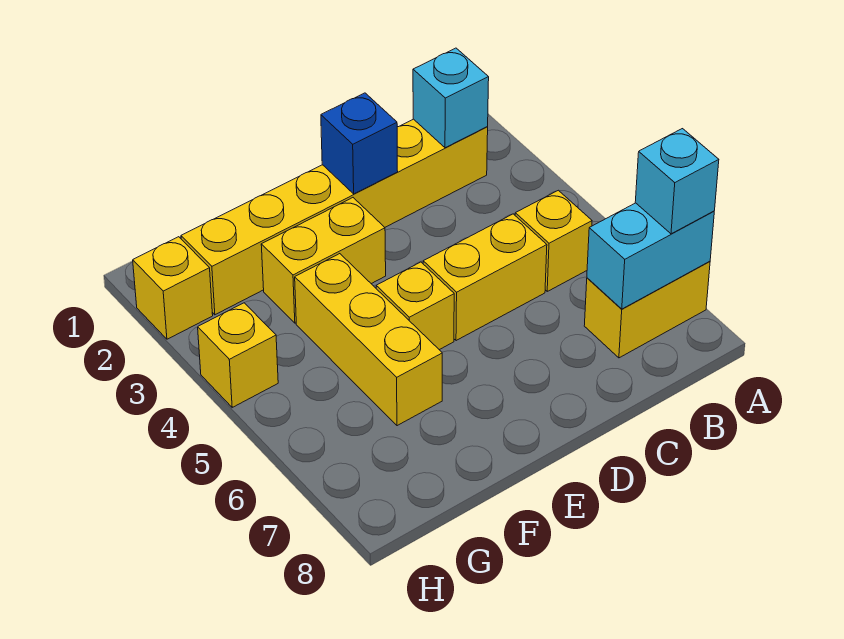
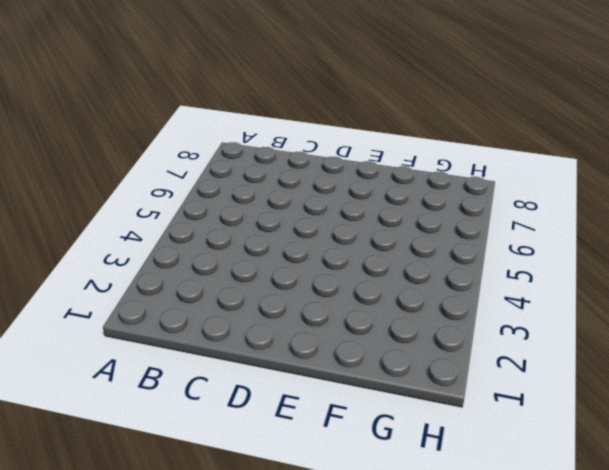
none -> yellow 1x2 brick [584,261,710,358]
none -> yellow 1x6 brick [181,119,488,315]
none -> yellow 1x1 brick [515,190,592,291]

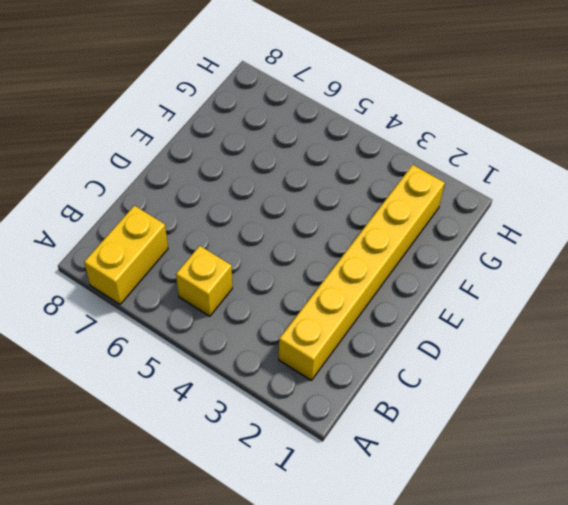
none -> yellow 1x2 brick [423,214,547,341]
none -> yellow 1x2 brick [261,198,386,323]
none -> yellow 1x1 brick [376,262,454,350]

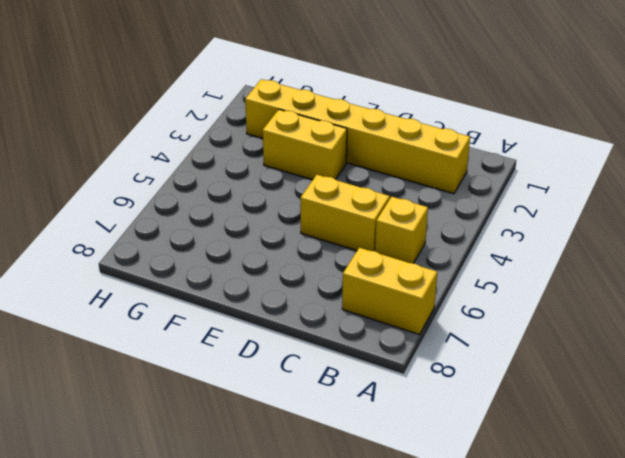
none -> yellow 1x1 brick [376,262,454,350]
none -> yellow 1x3 brick [295,254,442,426]
none -> yellow 1x1 brick [133,237,213,339]

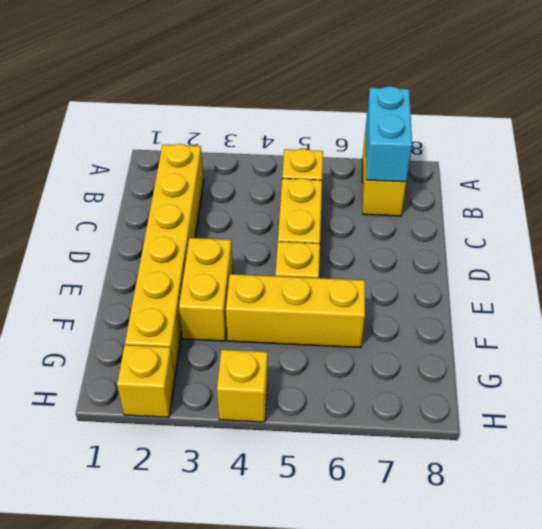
none -> cyan 1x1 brick [413,48,489,148]
none -> blue 1x1 brick [321,93,398,194]
none -> cyan 1x1 brick [635,129,719,234]

